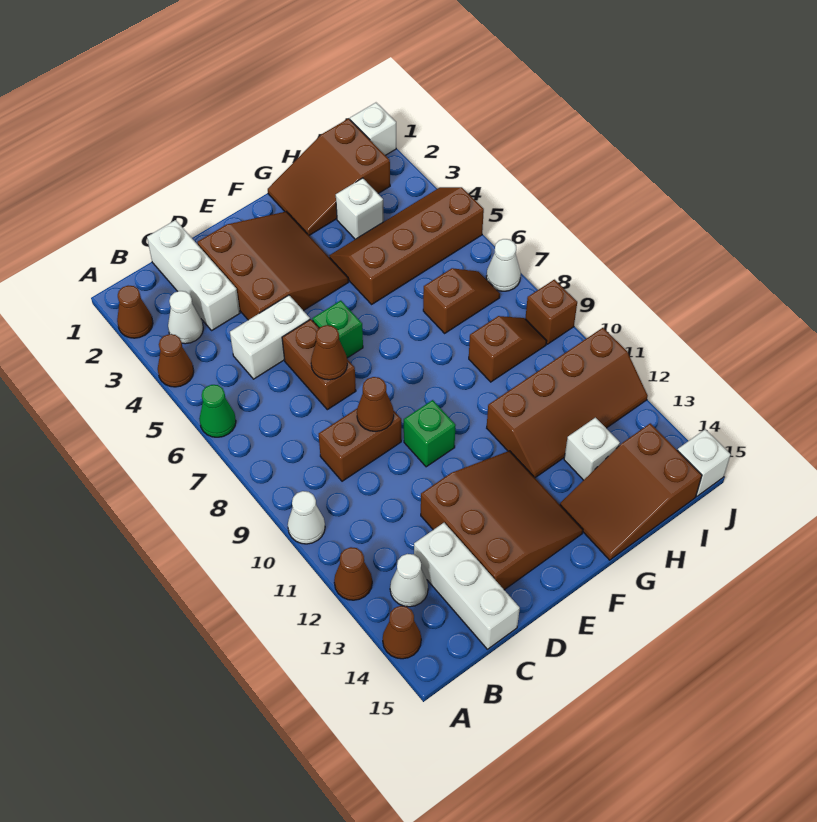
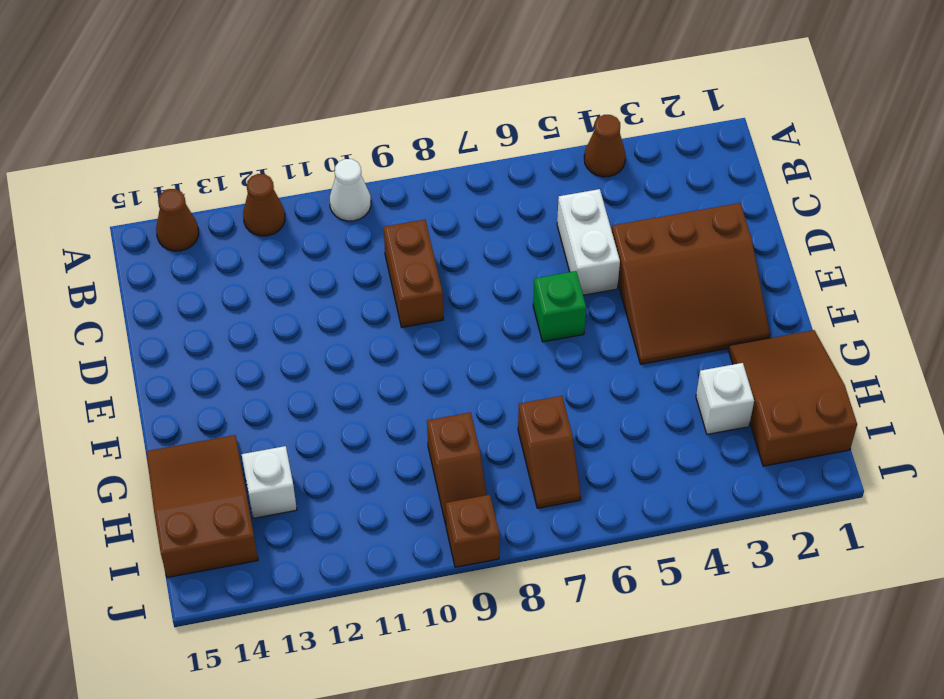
none -> brown 1x1 cone [117,286,153,338]
none -> green 1x1 cone [199,385,236,437]
none -> white 1x1 cone [168,291,203,344]
none -> white 1x1 cone [390,554,428,607]

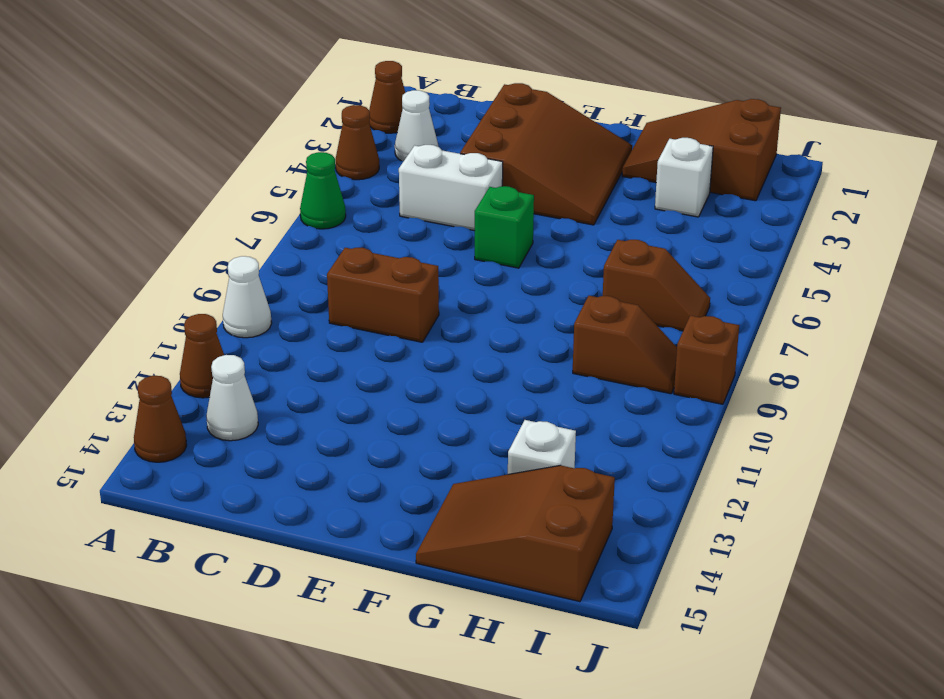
none -> white 1x3 brick [147,220,240,330]
none -> white 1x3 brick [414,523,520,649]
none -> brown 1x2 brick [282,319,356,410]
none -> brown 3x3 slope [421,451,583,590]

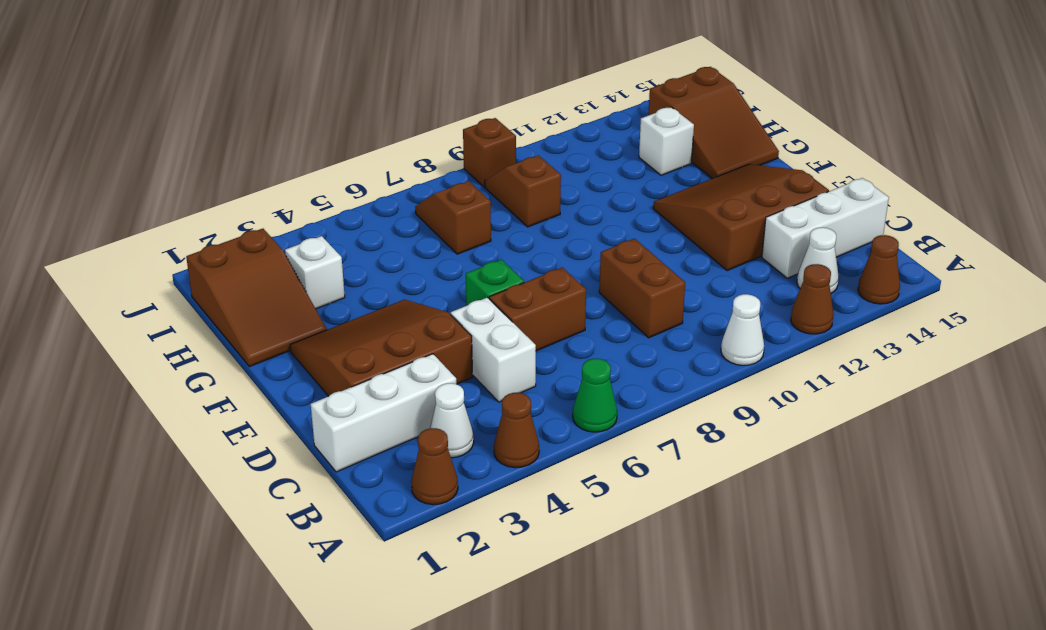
none -> green 1x1 brick [404,400,456,467]
none -> brown 2x4 slope [329,187,484,304]
none -> brown 2x4 slope [487,328,648,478]
none -> white 1x1 brick [350,103,396,155]

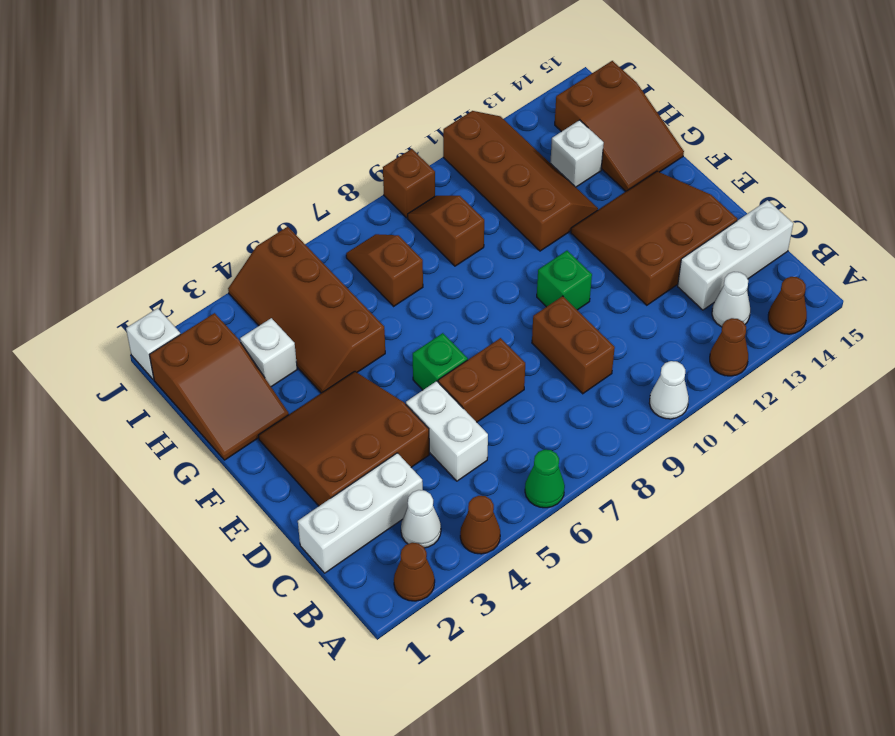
none -> white 1x1 cone [486,239,521,291]
none -> white 1x1 brick [677,429,731,496]
none -> brown 1x1 cone [311,325,347,380]
none -> brown 1x1 cone [357,377,394,432]

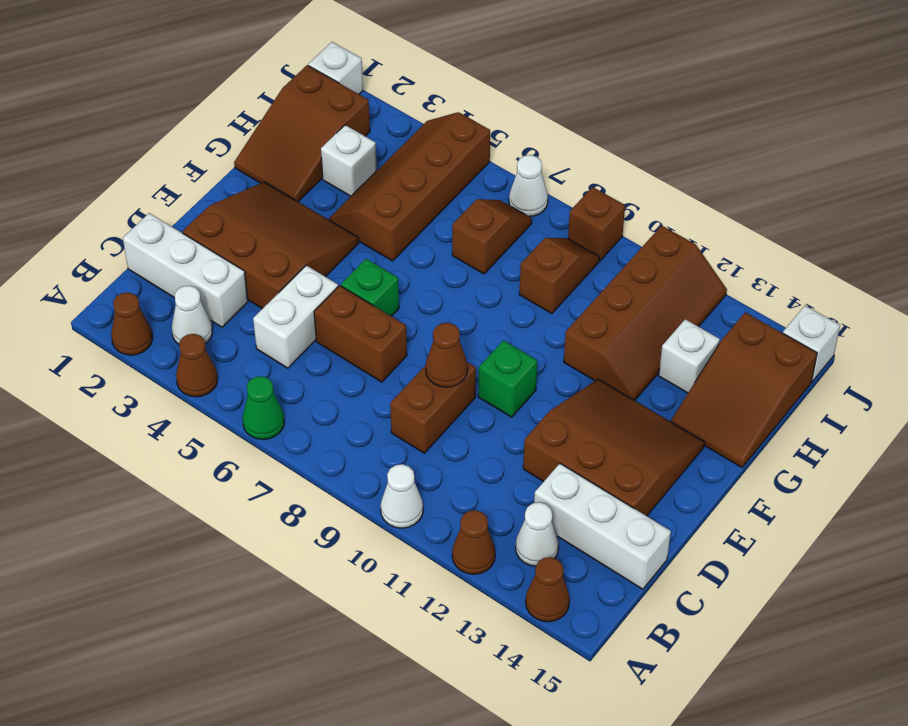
none -> brown 1x1 cone [311,325,347,380]

